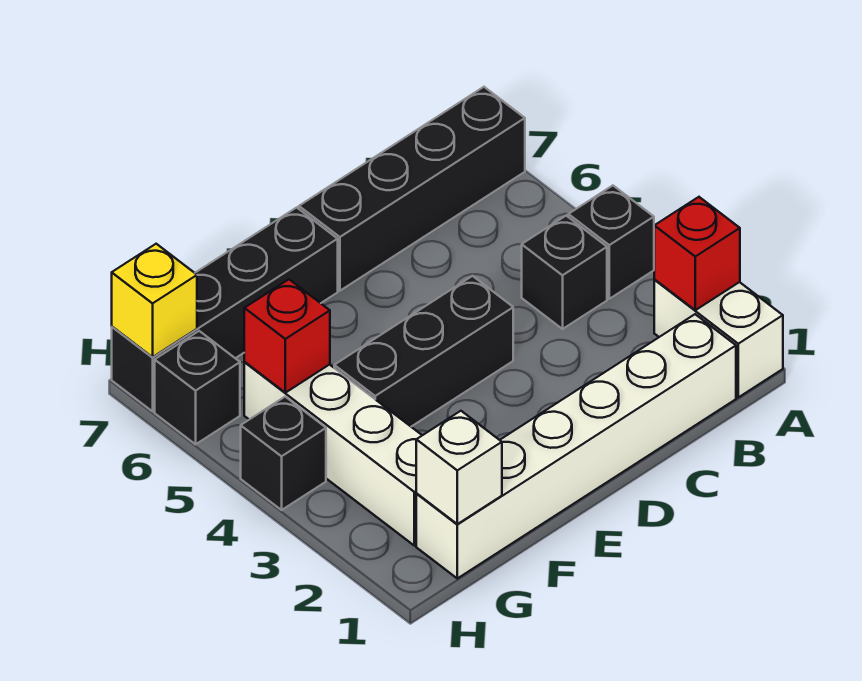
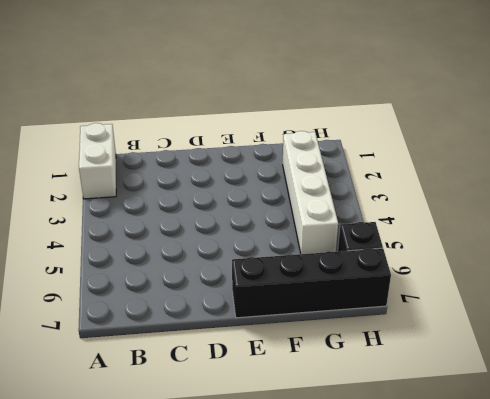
none -> black 1x1 brick [568,186,654,299]
none -> black 1x4 brick [299,87,525,291]
none -> white 1x6 brick [416,314,736,578]

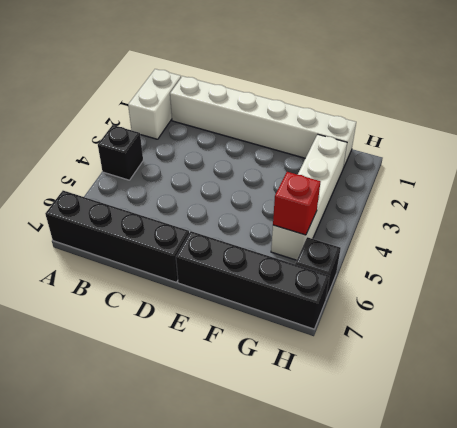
none -> black 1x1 brick [522,216,607,329]
none -> black 1x3 brick [334,276,513,427]
none -> black 1x1 brick [241,397,326,510]

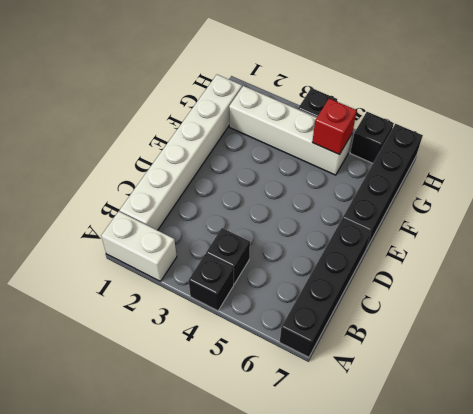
none -> black 1x3 brick [334,276,513,427]
none -> red 1x1 brick [654,197,740,310]
none -> white 1x1 brick [416,411,502,524]

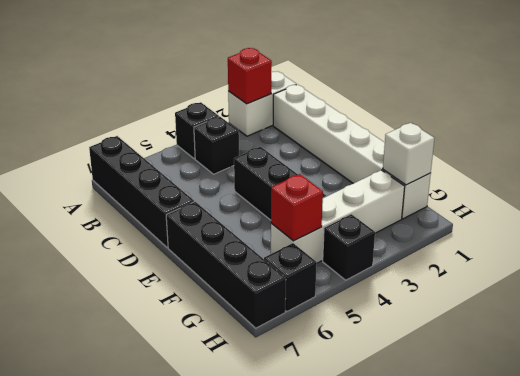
none -> yellow 1x1 brick [112,244,197,357]

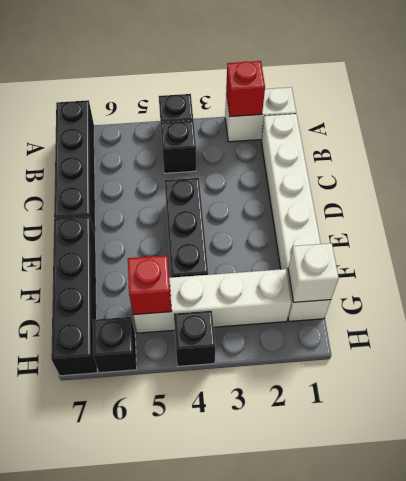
none -> yellow 1x1 brick [112,244,197,357]

